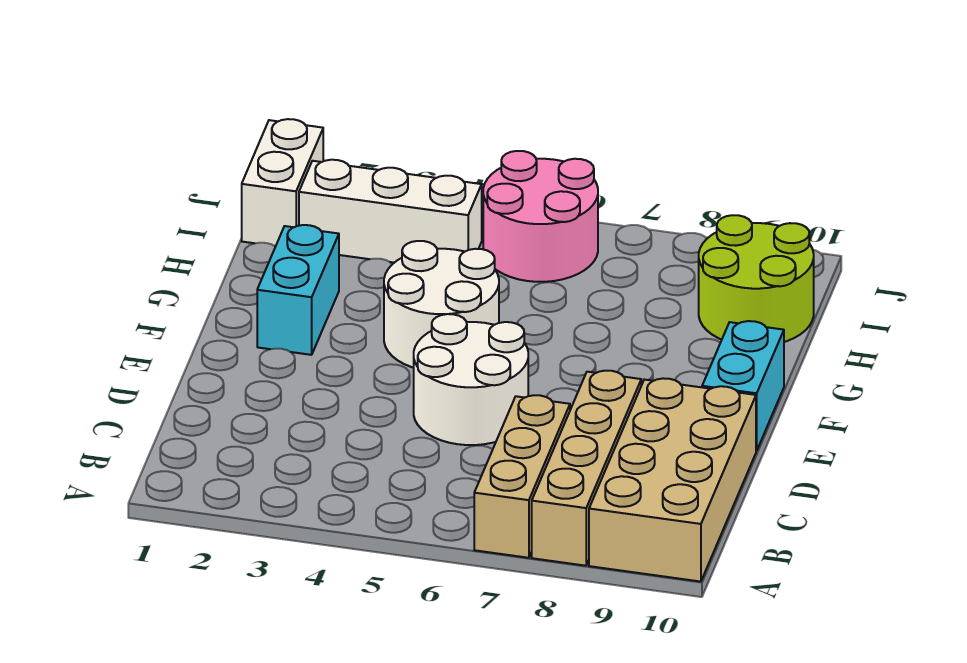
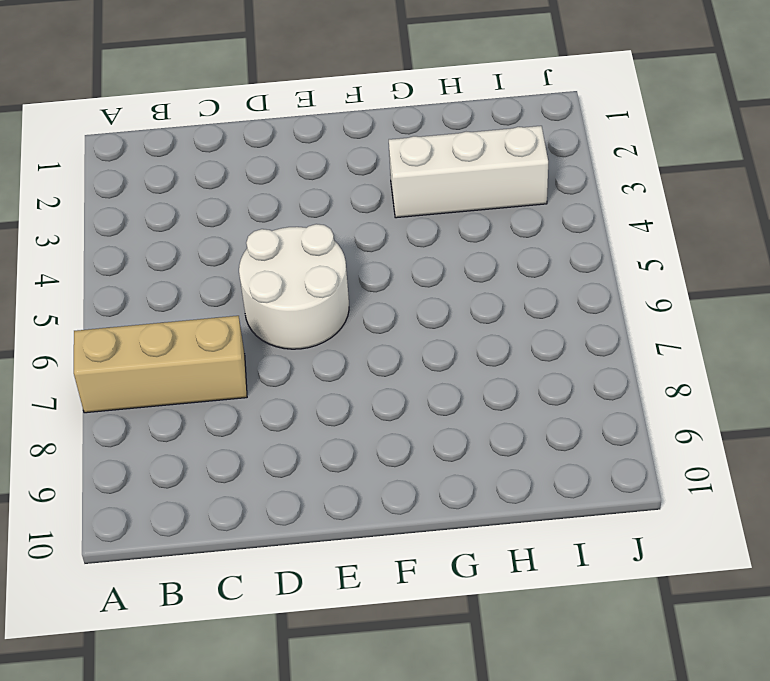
white 1x3 brick [389,126,548,218] -> white 1x3 brick turned to [299,160,482,263]
none -> tan 1x4 brick [532,371,641,566]
none -> tan 2x4 brick [589,378,756,582]

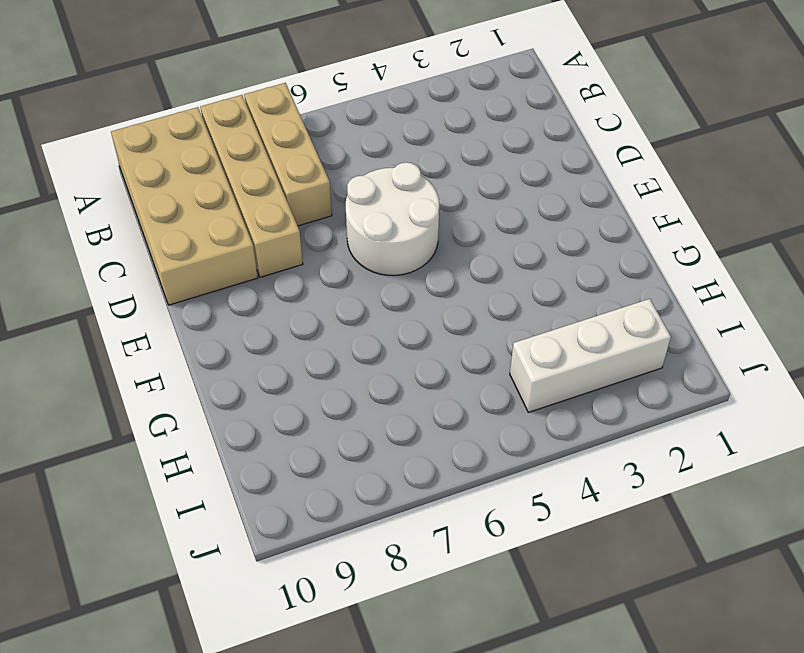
none -> cyan 1x2 brick [702,321,784,451]
none -> cyan 1x2 brick [257,225,339,355]

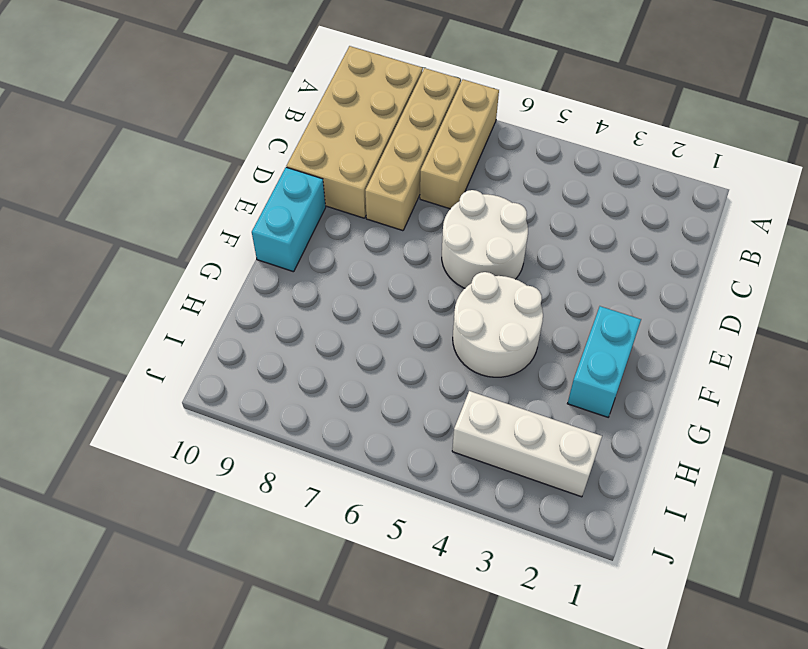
none -> lime 2x2 round brick [699,215,814,342]
none -> white 1x2 brick [242,119,323,246]

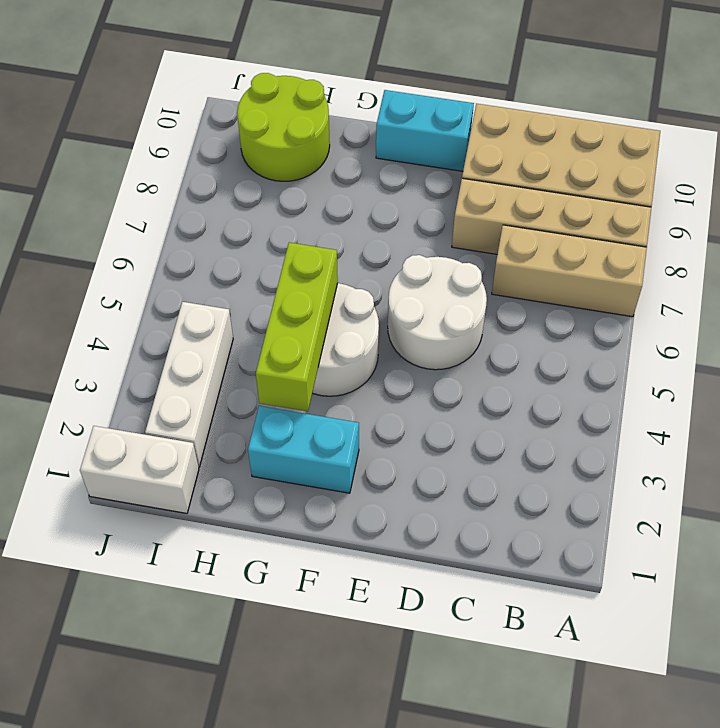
lime 1x3 brick [256,242,338,411] -> none
none -> pink 2x2 round brick [483,151,598,282]

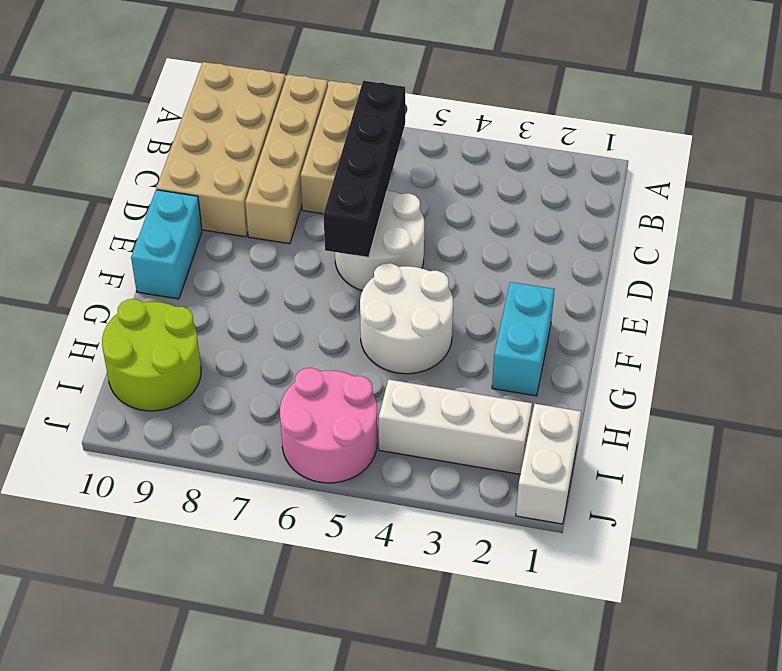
black 1x4 brick [324,81,405,257] -> none

